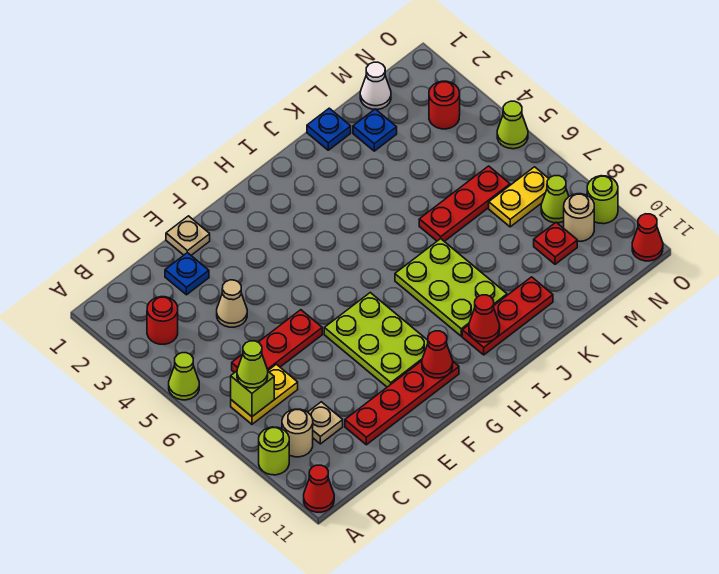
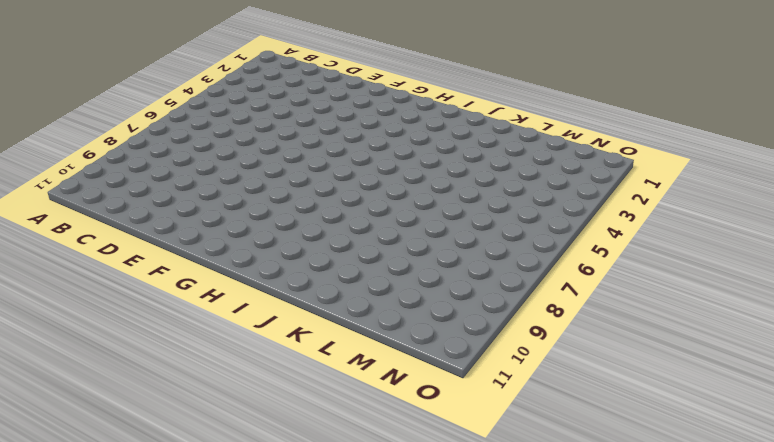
none -> lime 1x1 cone [169,353,199,400]
none -> lime 1x1 round brick [259,427,289,475]
none -> red 1x1 cone [304,465,334,512]
none -> red 1x1 round brick [147,297,178,344]

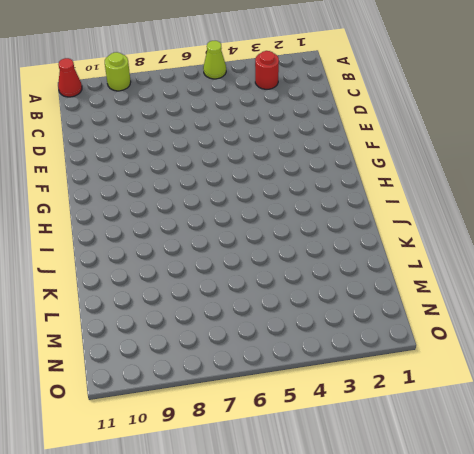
none -> yellow 1x2 plate [231,364,298,424]
none -> tan 1x1 round brick [282,409,313,457]
none -> red 1x3 plate [232,310,322,373]
none -> tan 1x1 plate [308,402,343,444]

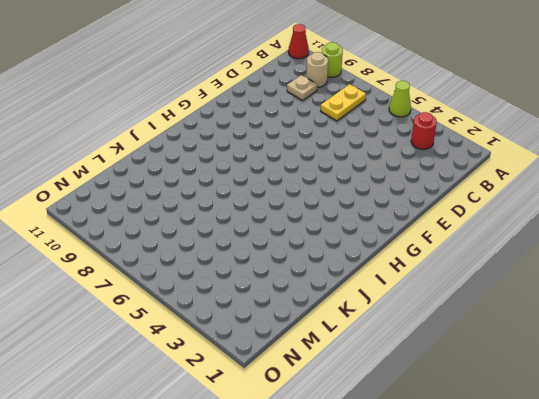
none -> red 1x3 plate [232,310,322,373]
none -> blue 1x1 plate [165,253,209,295]
none -> tan 1x1 cone [217,280,247,327]
none -> red 1x4 plate [345,361,459,445]

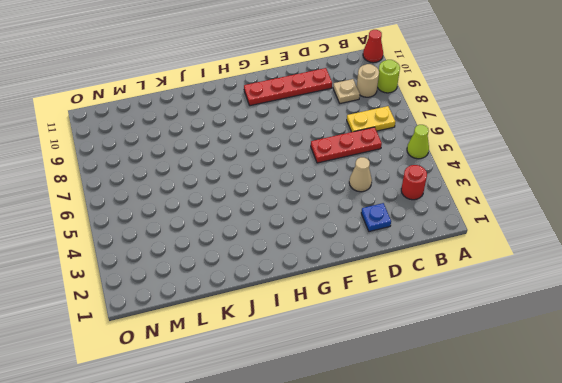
none -> tan 1x1 plate [166,216,210,255]
none -> lime 2x3 plate [324,293,428,387]
none -> lime 2x3 plate [395,239,507,336]
none -> red 1x3 plate [462,277,553,355]

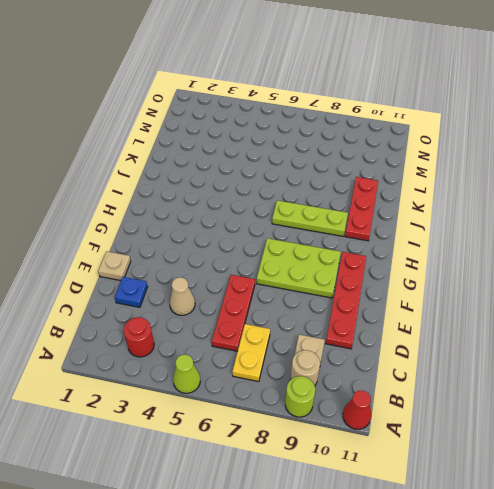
lime 1x3 plate [272,200,348,236] -> lime 2x3 plate [395,239,507,336]
none -> blue 1x1 plate [307,108,351,150]
none -> red 1x3 plate [419,166,510,241]
none -> blue 1x1 plate [353,109,397,151]
none -> white 1x1 cone [360,62,391,109]

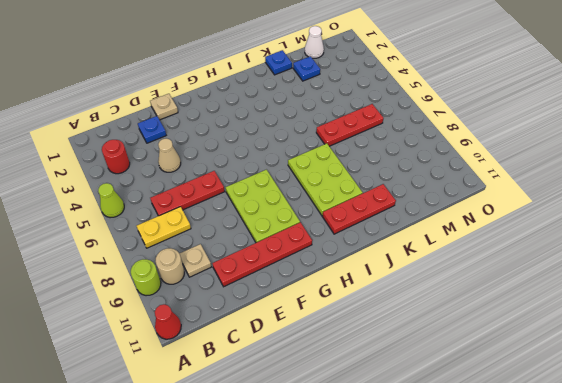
none -> yellow 1x2 plate [489,167,549,227]
none -> red 1x1 plate [534,222,577,264]
none -> red 1x1 round brick [429,81,460,129]
none -> lime 1x1 cone [541,176,569,223]

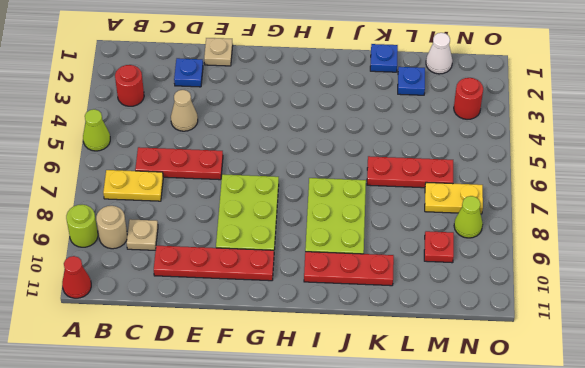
none -> tan 1x1 round brick [564,194,594,241]
none -> lime 1x1 cone [497,101,528,149]
none -> lime 1x1 round brick [587,176,618,224]
none -> red 1x1 cone [632,214,663,261]

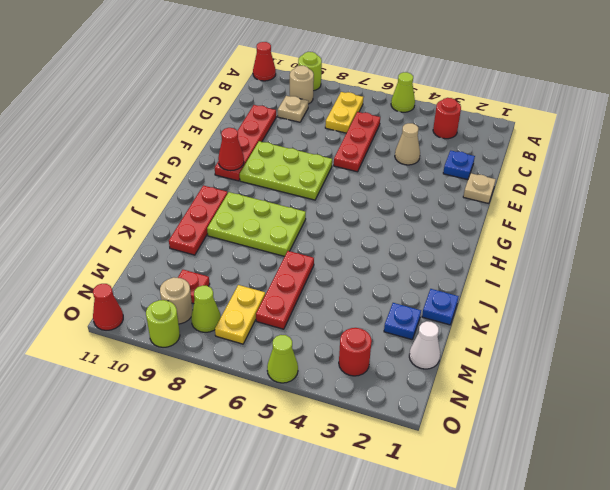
none -> lime 1x1 brick [231,371,274,417]
none -> red 1x1 cone [469,295,500,342]
none -> lime 1x1 cone [237,341,268,388]

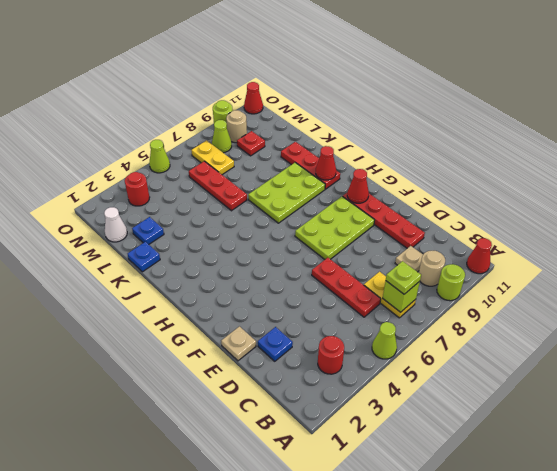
lime 1x1 plate [386,261,421,294] -> lime 1x1 cone [237,341,268,388]
none -> tan 1x1 cone [217,280,247,327]

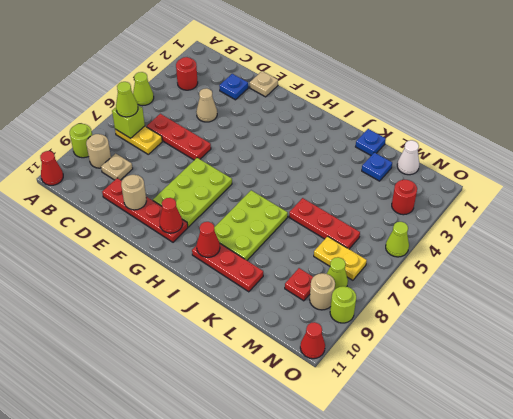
tan 1x1 round brick [121,175,146,210] -> none

